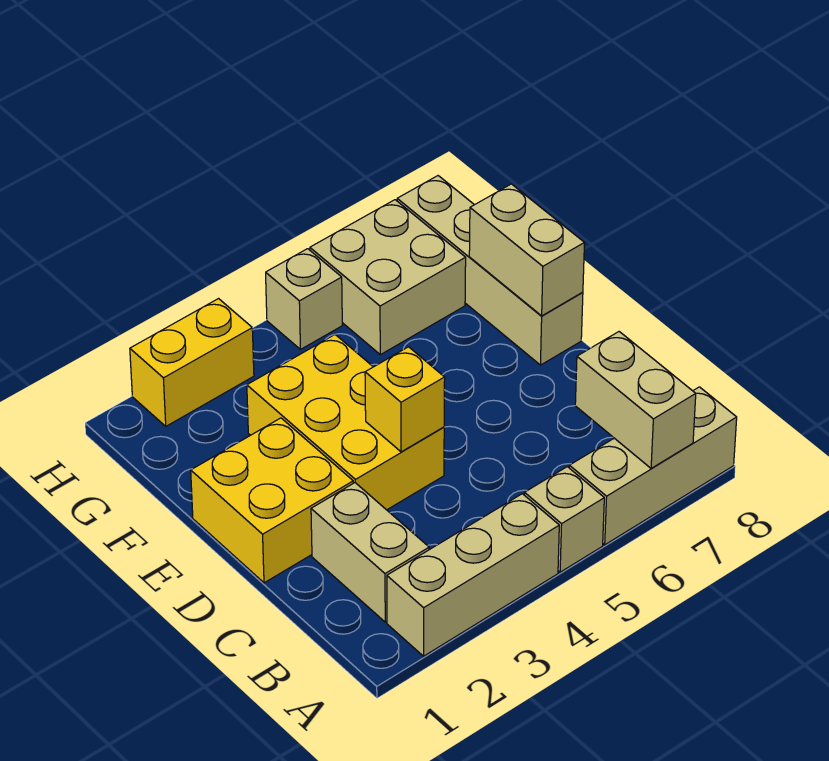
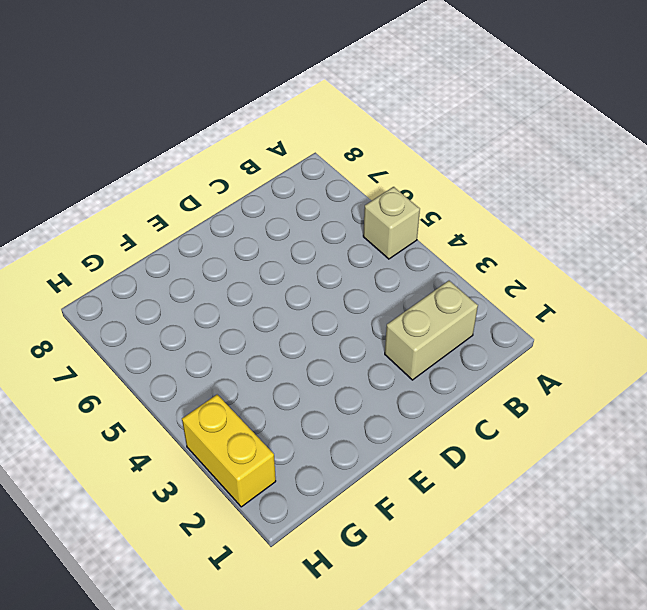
none -> tan 1x3 brick [387,494,559,656]
none -> tan 1x3 brick [569,387,737,545]
none -> yellow 2x2 brick [191,418,353,583]

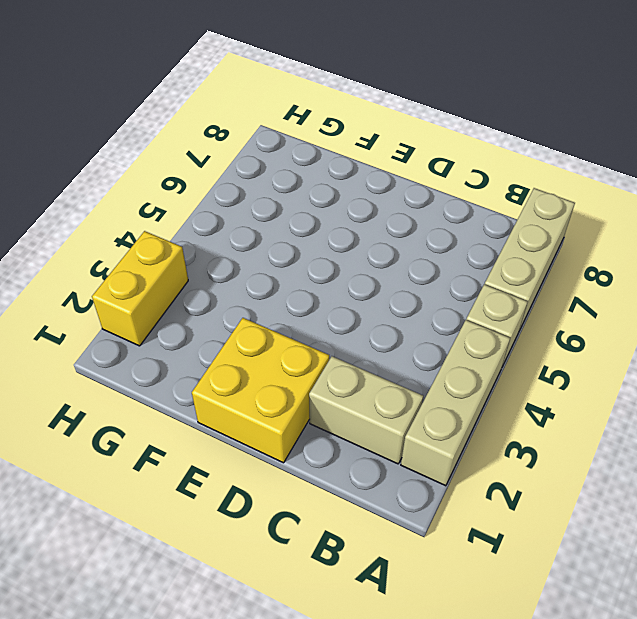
none -> yellow 2x3 brick [247,335,444,510]
none -> tan 1x4 brick [397,176,583,365]
none -> tan 2x2 brick [310,200,466,355]

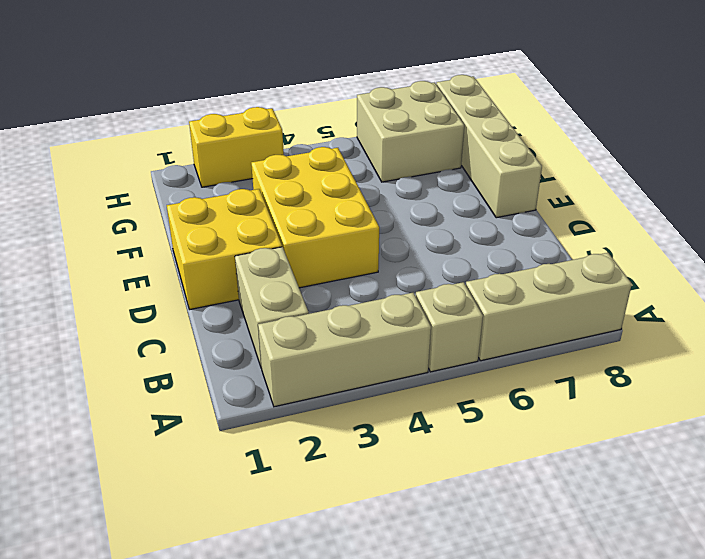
none -> tan 1x1 brick [266,249,342,349]
none -> tan 1x2 brick [575,332,696,468]
none -> yellow 1x1 brick [365,347,445,452]

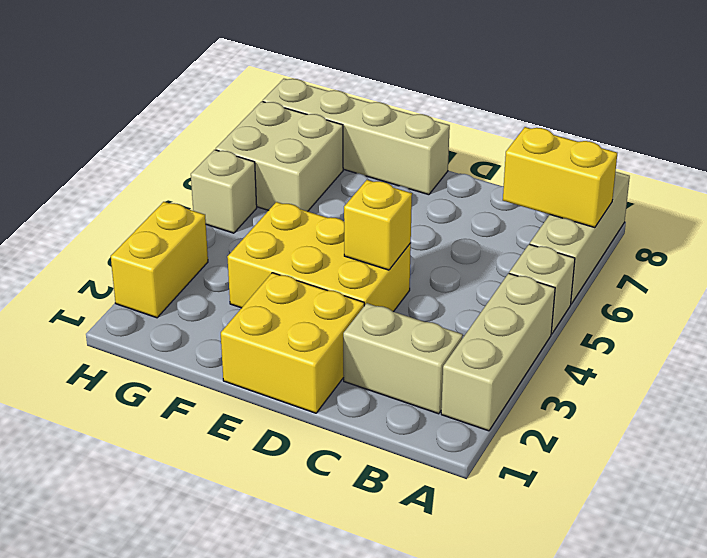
yellow 1x2 brick [503,127,617,228] -> tan 1x2 brick [575,332,696,468]
none -> tan 1x2 brick [469,184,584,316]

